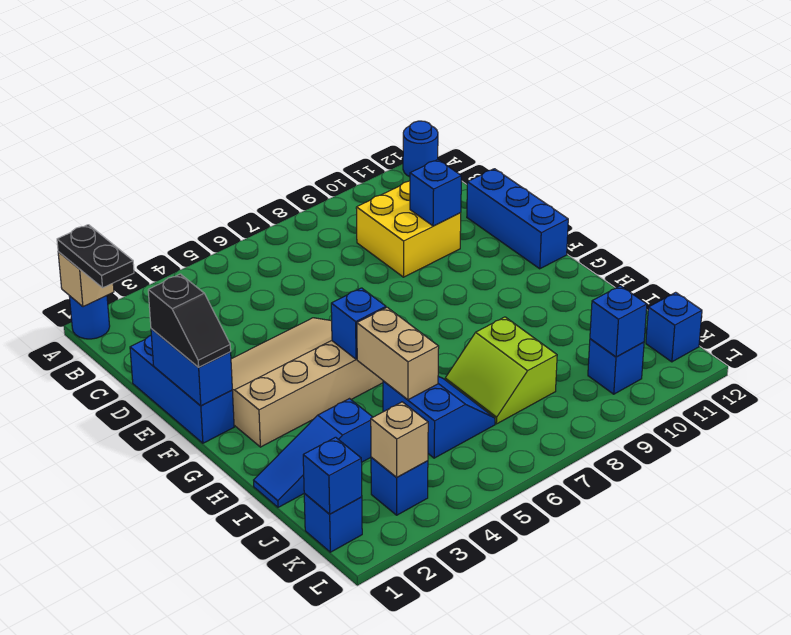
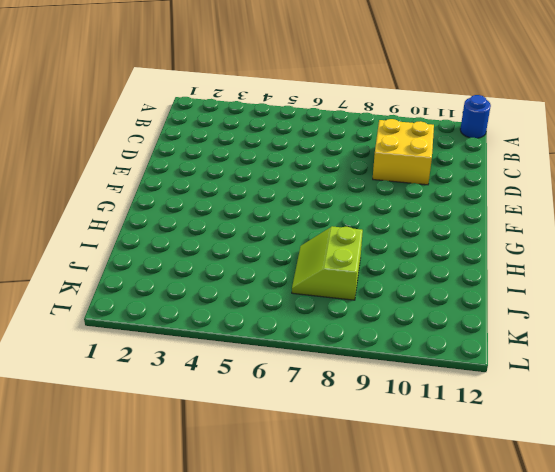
none -> blue 1x1 round brick [69,296,110,339]
none -> blue 1x3 brick [130,336,234,443]
none -> blue 1x3 brick [467,169,568,269]

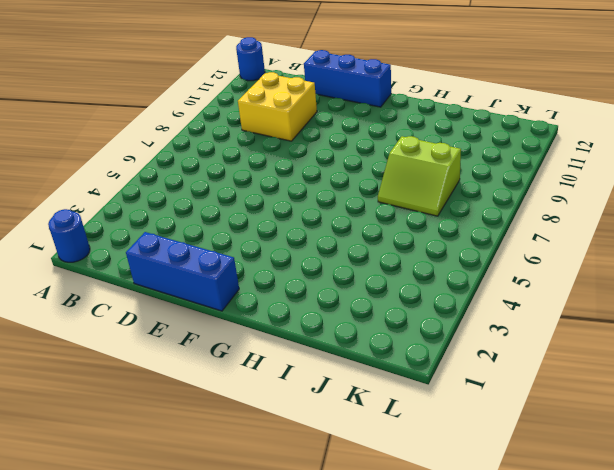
none -> tan 3x4 slope [231,318,383,447]
none -> blue 1x3 slope [254,399,373,507]
none -> blue 2x2 slope [383,376,495,458]

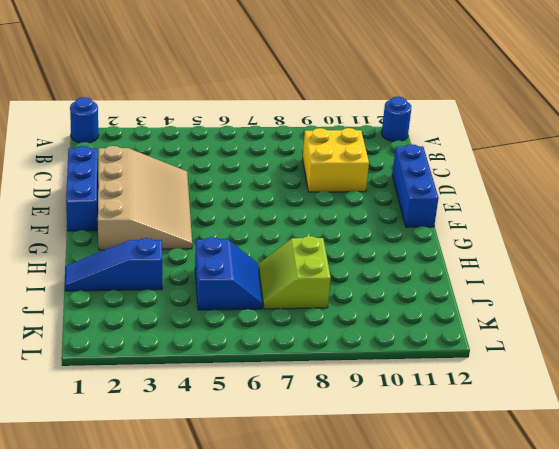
tan 3x4 slope [98,146,192,250] -> tan 3x4 slope turned to [231,318,383,447]
none -> blue 1x1 brick [304,493,362,552]
none -> blue 1x1 brick [371,457,428,515]
none -> blue 1x1 brick [588,339,644,394]

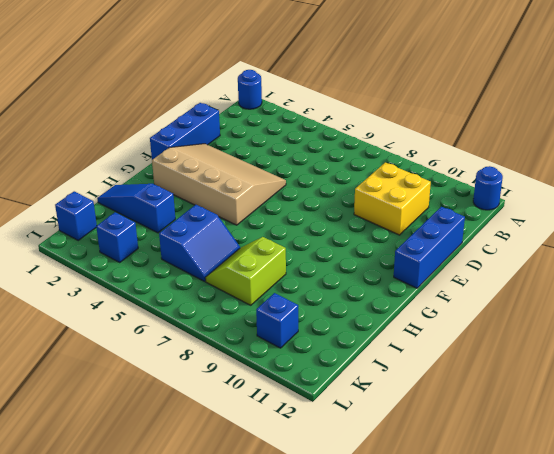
none -> blue 1x1 brick [646,292,702,362]
none -> tan 1x1 brick [58,252,114,307]
none -> blue 1x1 brick [410,160,461,226]

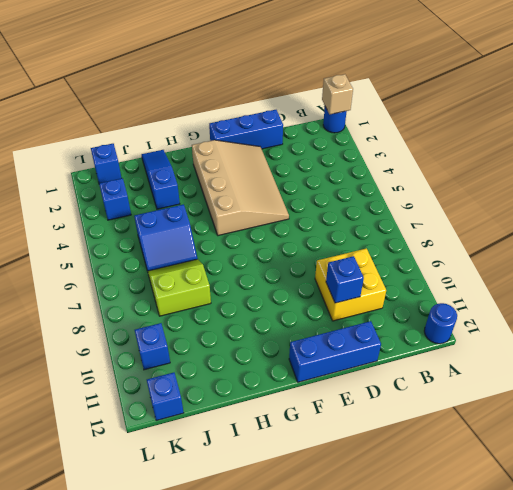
none -> blue 1x2 brick [151,329,232,406]
none -> blue 1x1 brick [331,288,386,359]
none -> tan 1x2 brick [357,307,439,400]

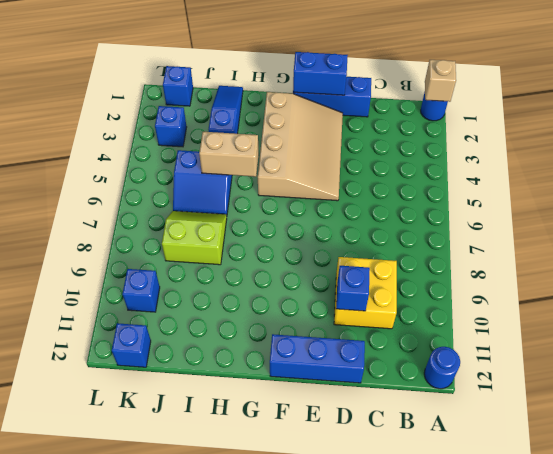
none -> blue 1x1 brick [331,288,386,359]
none -> blue 1x1 brick [303,437,362,514]
none -> tan 1x1 brick [371,402,428,477]

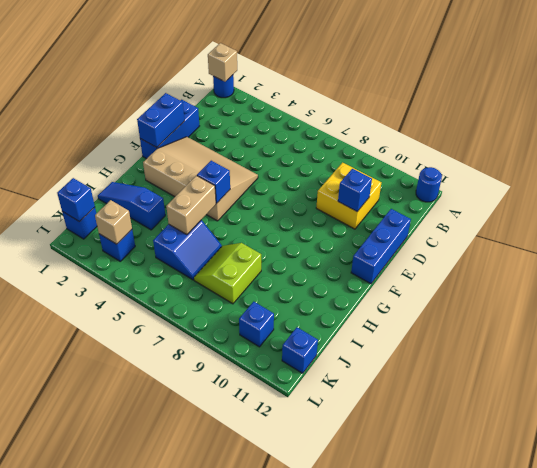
none -> blue 1x1 brick [590,286,647,357]
none -> black 1x2 plate [57,225,134,288]
none -> black 1x2 slope [148,274,231,367]

